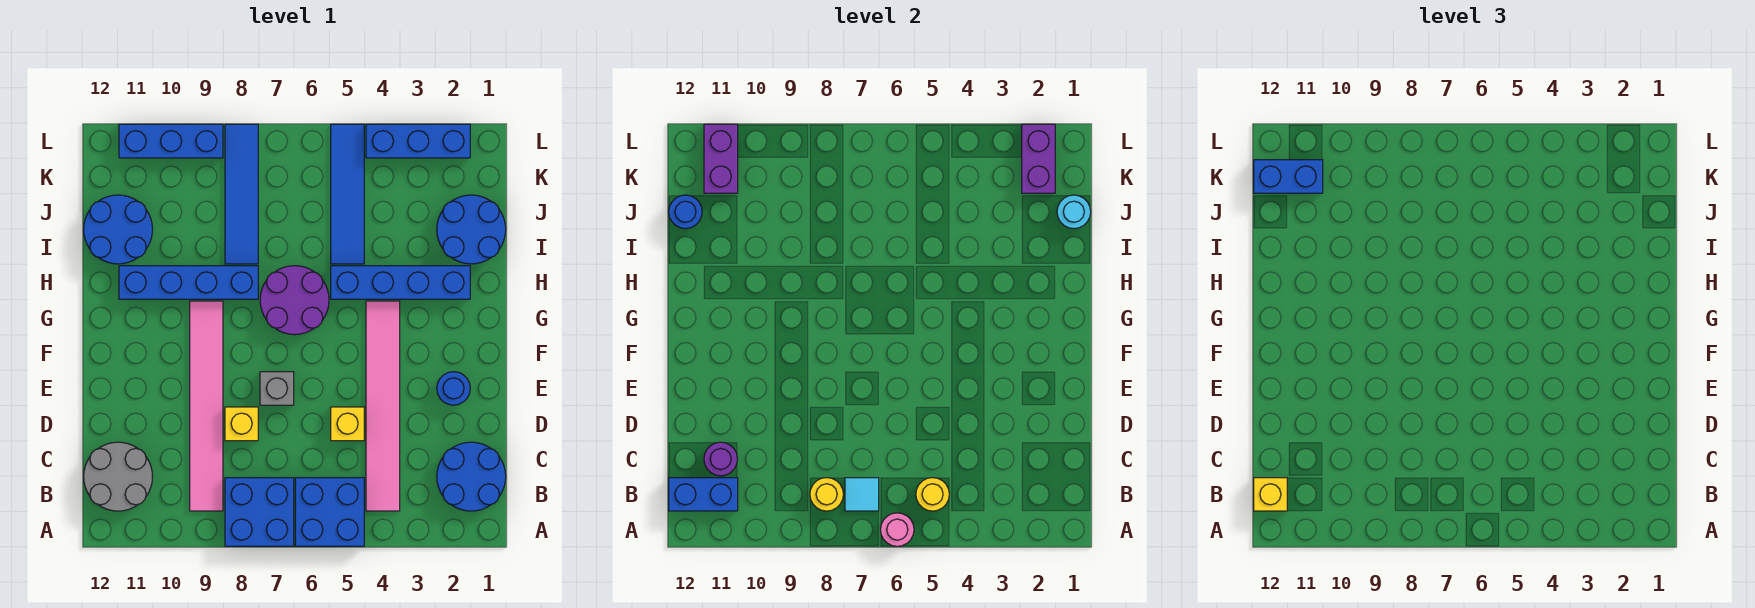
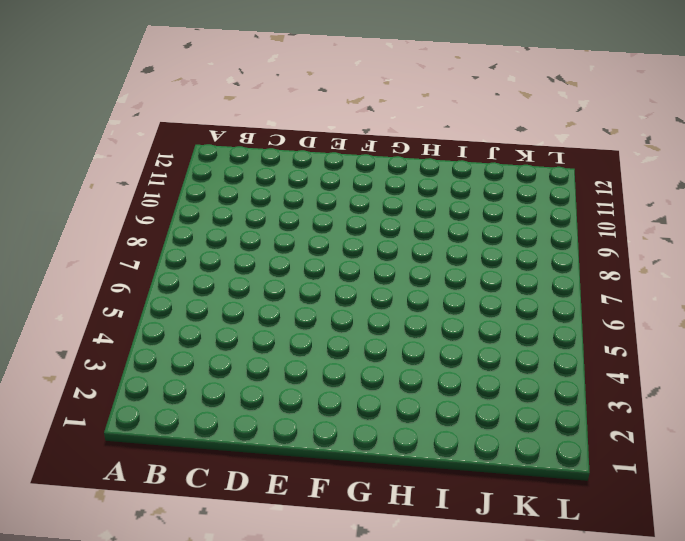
none -> blue 2x2 brick [295,478,364,546]
none -> blue 2x2 brick [225,478,294,546]
none -> blue 2x2 round brick [437,442,506,511]
none -> pink 1x6 tile [366,301,400,511]

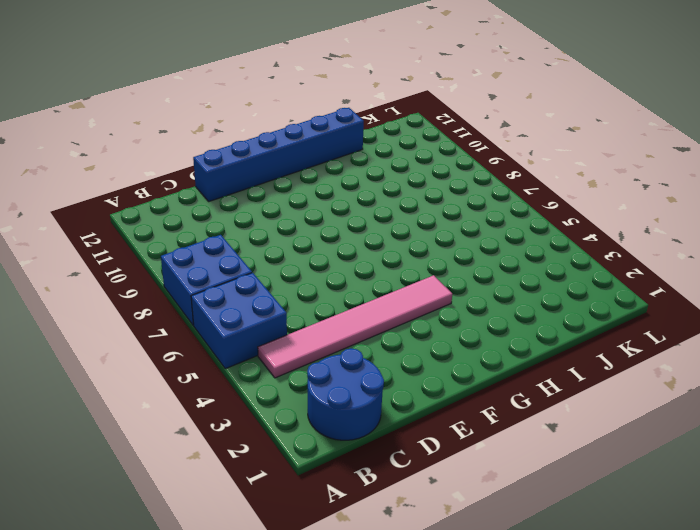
blue 1x6 brick [193,108,364,201] -> blue 2x2 round brick [84,195,153,264]
none -> pink 1x6 tile [190,301,223,511]
none -> grey 2x2 round brick [84,442,153,511]
none -> yellow 1x1 brick [331,407,364,441]
none -> yellow 1x1 brick [225,407,258,441]

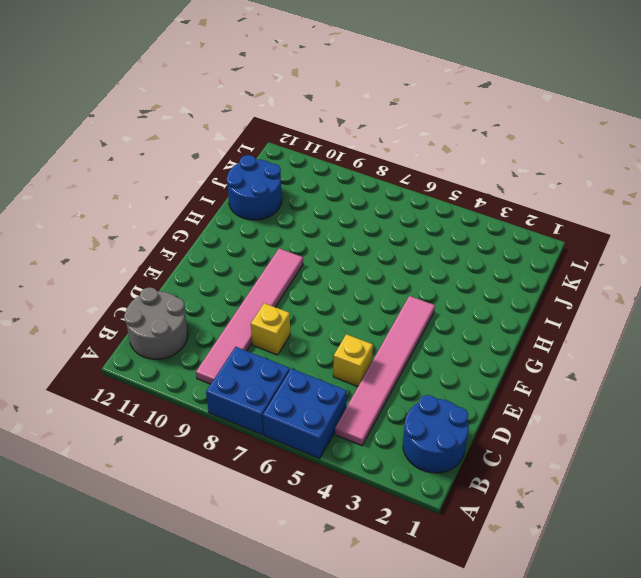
none -> blue 1x1 round brick [437,372,470,405]
none -> grey 1x1 brick [260,372,294,405]
none -> purple 2x2 round brick [260,266,329,335]
none -> blue 1x4 brick [331,266,470,299]

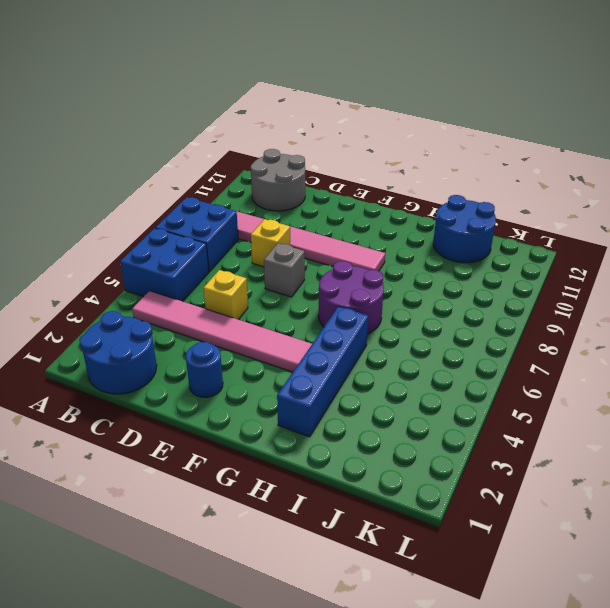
none -> blue 1x4 brick [119,266,258,299]
none -> blue 2x2 round brick [437,195,506,264]
none -> blue 1x4 tile [331,124,364,264]
none -> blue 1x4 tile [225,124,258,264]

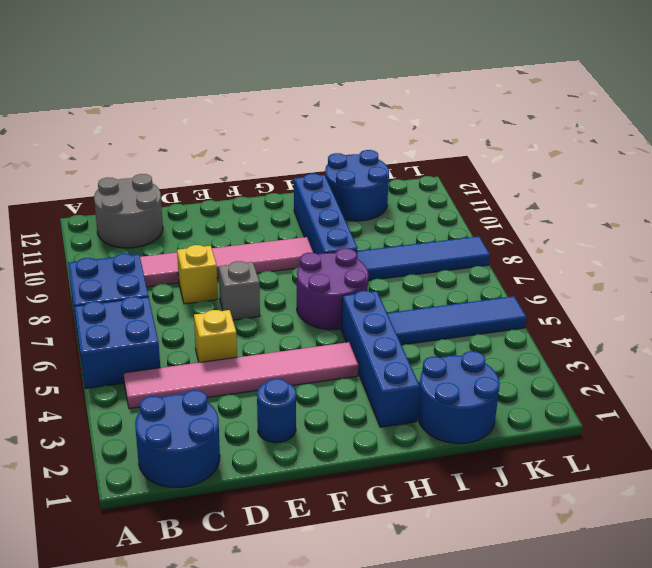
none -> blue 1x3 brick [366,124,470,158]
none -> blue 1x3 brick [119,124,223,158]
none -> pink 1x1 round brick [881,513,914,546]
none -> yellow 1x1 round brick [916,478,949,511]

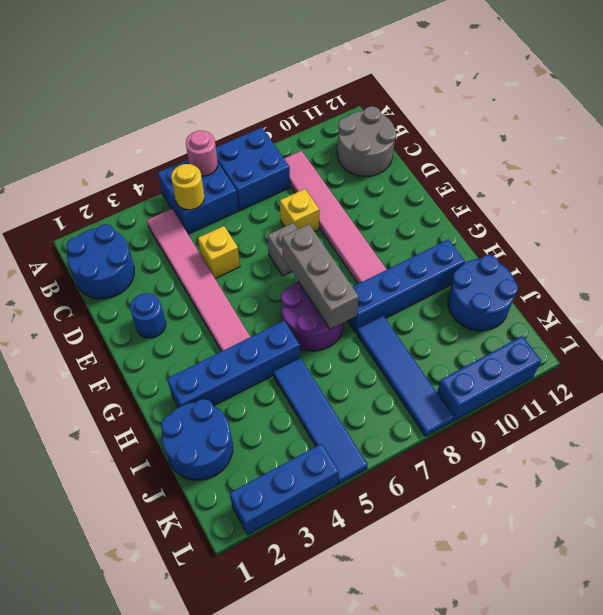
grey 1x3 brick [282,224,359,329] -> none
none -> cyan 1x1 tile [845,478,879,511]
none -> yellow 1x1 round brick [810,478,843,511]
none -> blue 1x2 brick [669,478,738,511]
none -> purple 1x1 round brick [704,442,737,476]

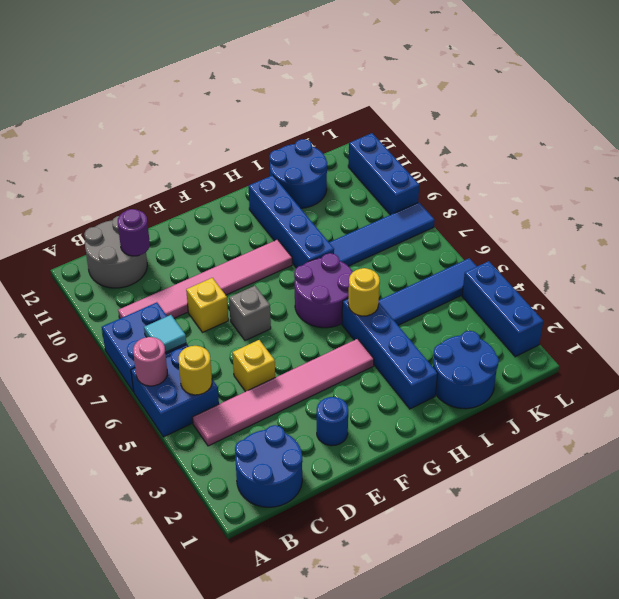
yellow 1x1 round brick [348,268,380,316] -> yellow 1x1 round brick moved to [810,478,843,511]
none -> blue 1x2 brick [669,478,738,511]
none -> cyan 1x1 round brick [1057,195,1091,229]
none -> blue 1x1 round brick [669,195,702,229]
none -> purple 1x2 brick [1022,124,1055,193]

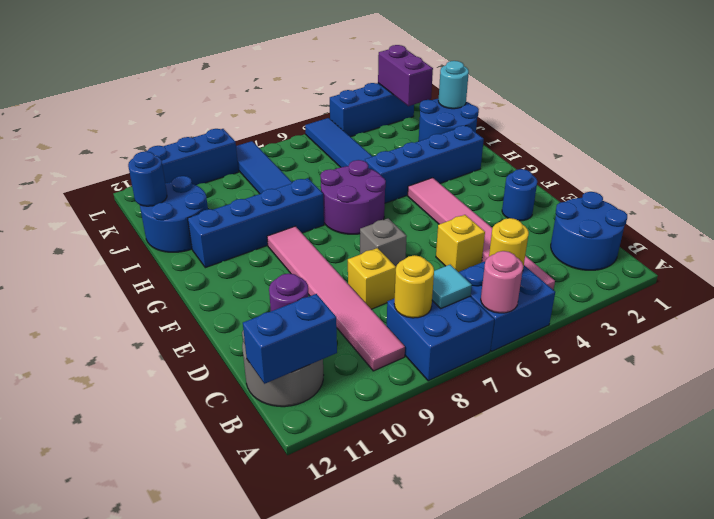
none -> purple 1x2 brick [704,124,738,193]
none -> yellow 1x1 brick [1254,478,1287,511]
none -> blue 1x2 brick [1254,160,1323,193]

